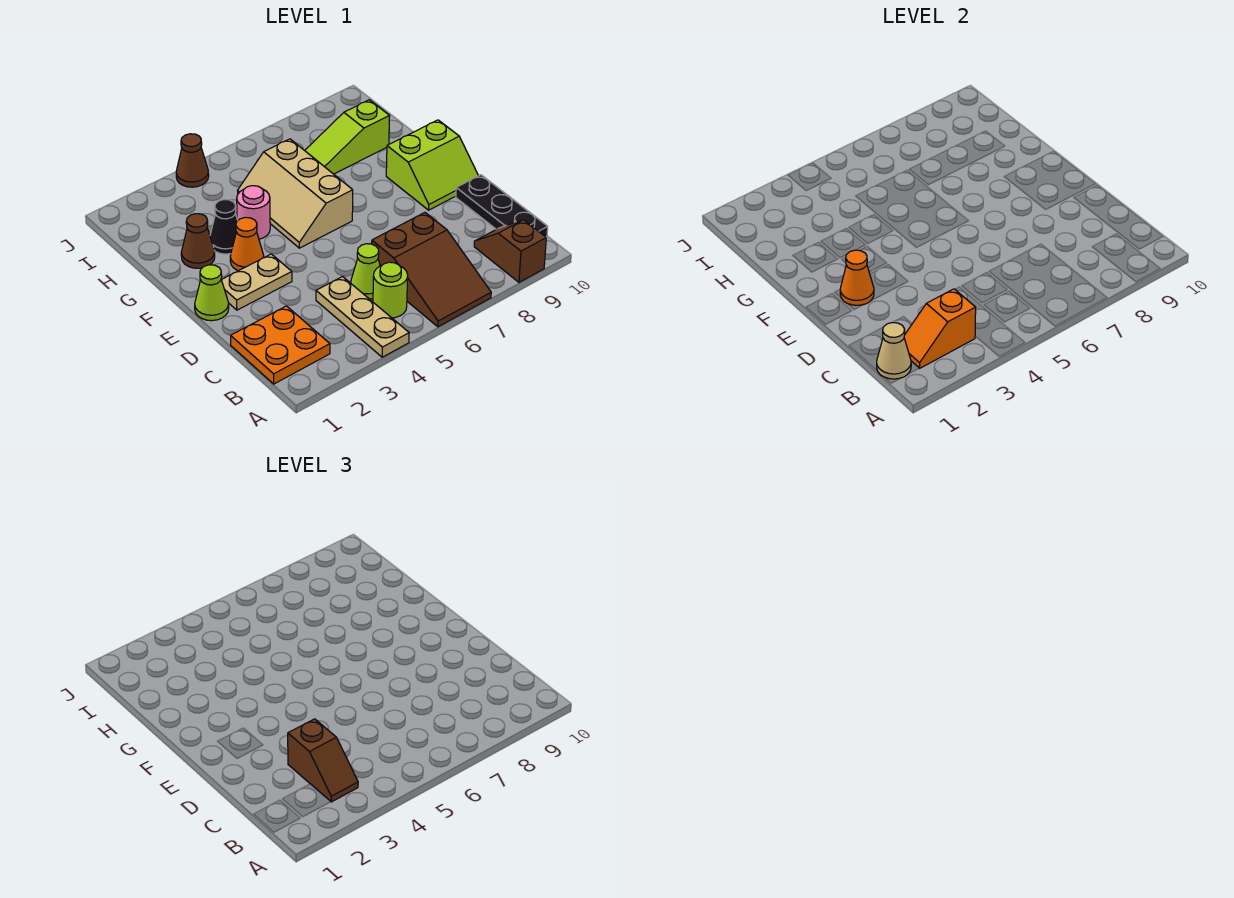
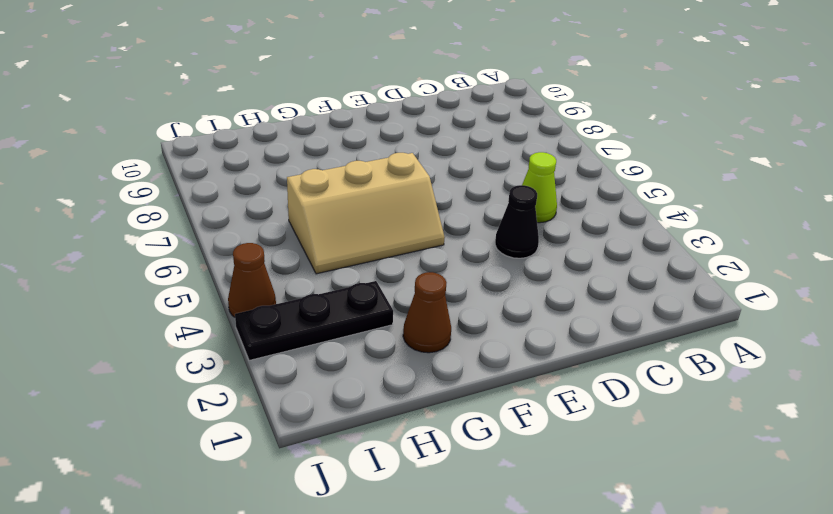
black 1x1 cone [495,185,539,258] -> black 1x1 cone moved to [210,200,238,254]
black 1x3 plate [235,281,393,360] -> black 1x3 plate moved to [456,175,548,237]
none -> tan 1x3 plate [316,277,409,357]
none -> brown 2x3 slope [372,213,491,327]
none -> brown 1x2 slope [474,220,546,282]

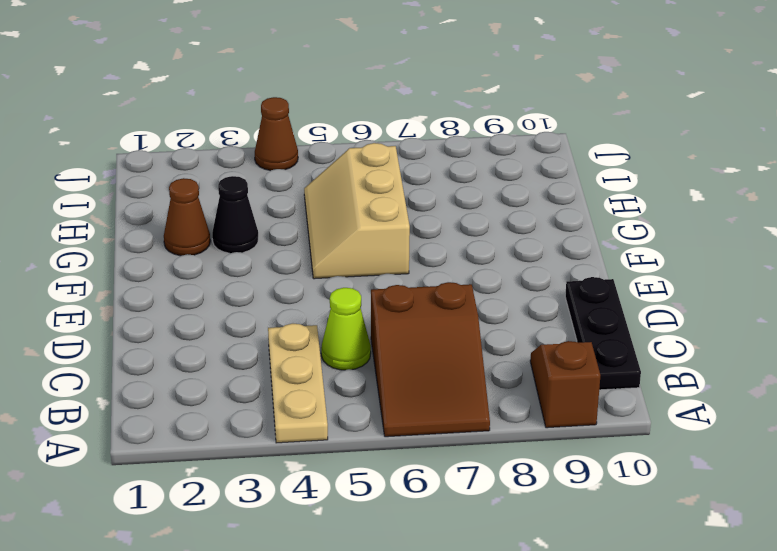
none -> orange 2x2 plate [231,306,330,384]
none -> lime 1x1 round brick [373,262,408,318]
none -> lime 1x1 cone [195,265,229,321]

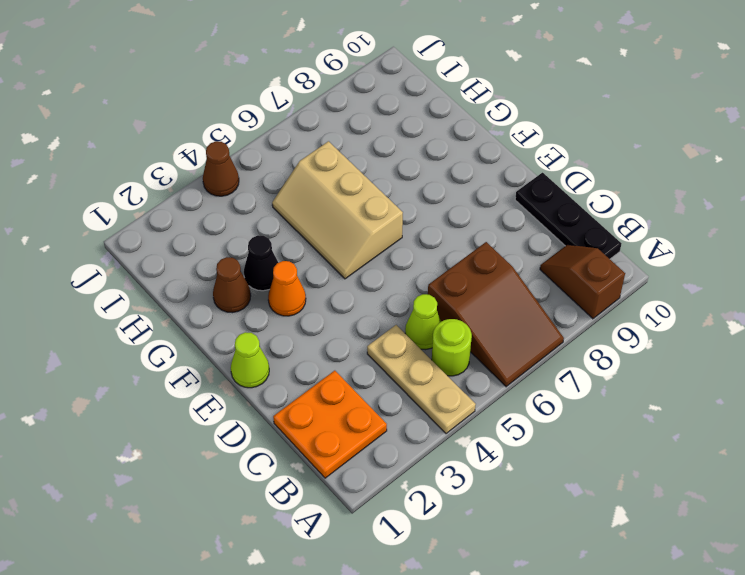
none -> tan 1x2 plate [222,254,292,310]
none -> lime 2x2 slope [386,120,478,210]
none -> pink 1x1 round brick [237,186,270,239]

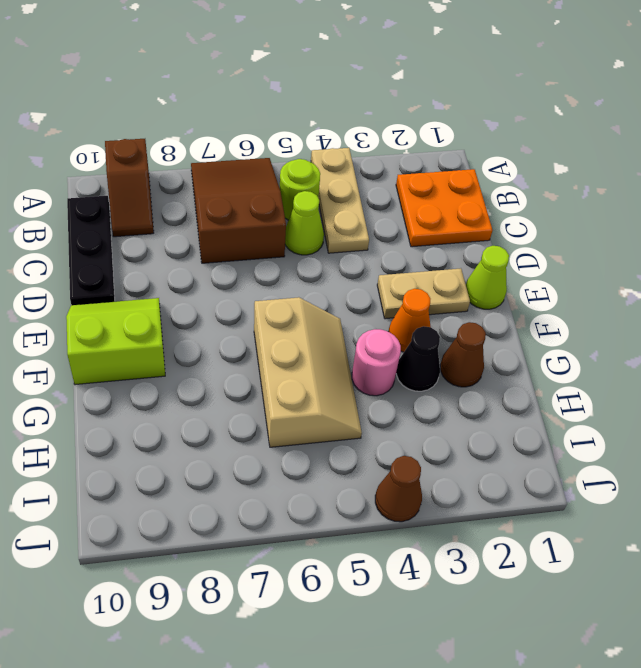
none -> lime 1x3 slope [305,100,390,174]
none -> tan 1x1 cone [877,323,911,379]
none -> orange 1x2 slope [904,289,976,368]

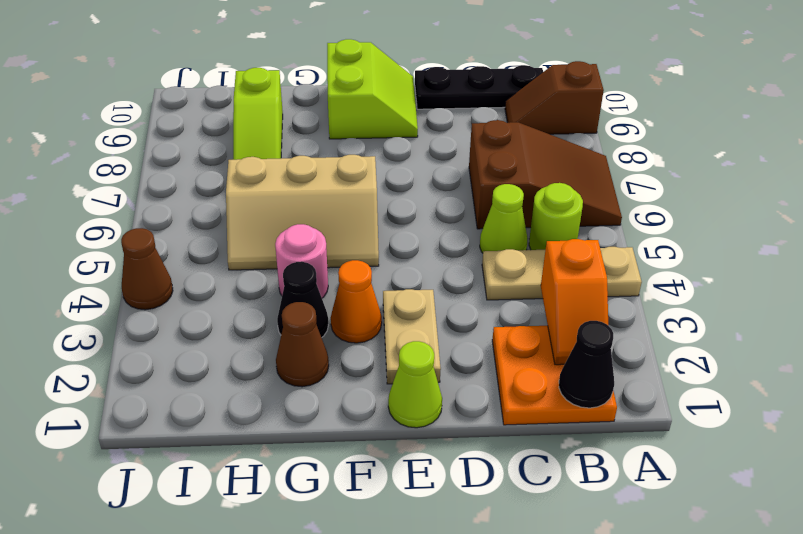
black 1x1 cone [559,321,614,408] -> tan 1x1 cone [877,323,911,379]
none -> orange 1x1 cone [840,250,874,305]
none -> brown 1x2 slope [288,719,358,802]

